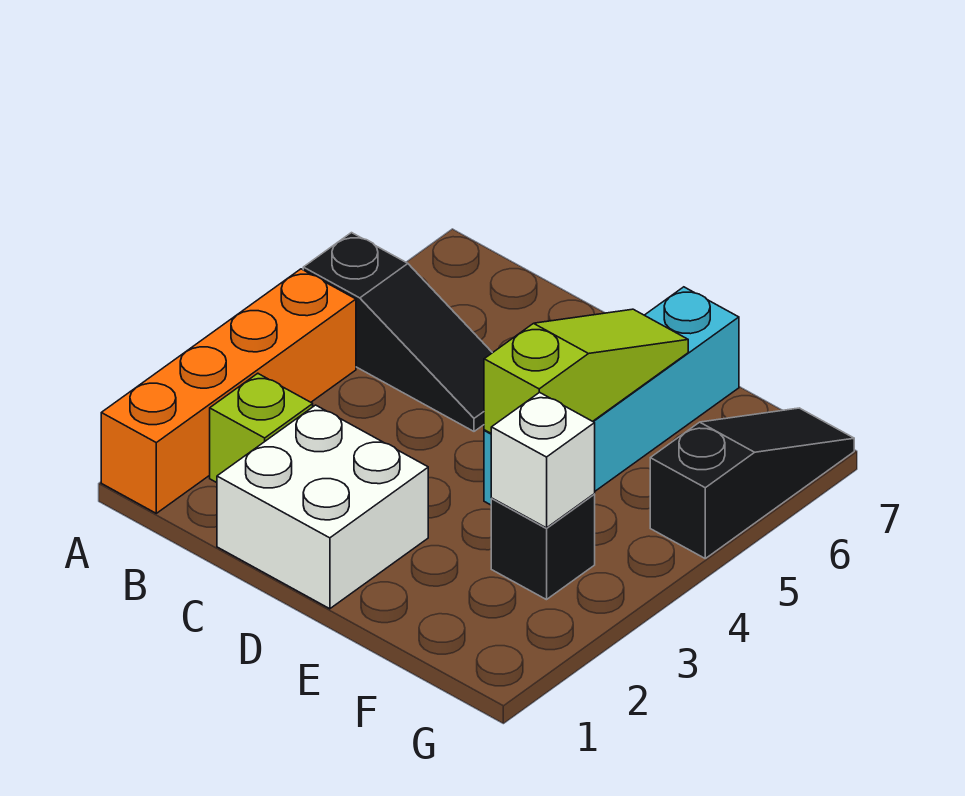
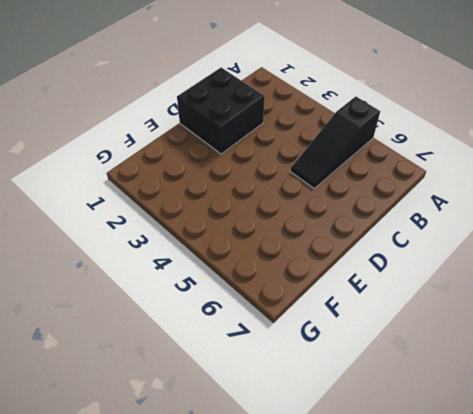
black 2x2 brick [177,68,265,154] -> white 2x2 brick [217,405,428,609]
none -> orange 1x4 brick [101,269,356,513]
none -> lime 1x1 brick [210,373,313,483]

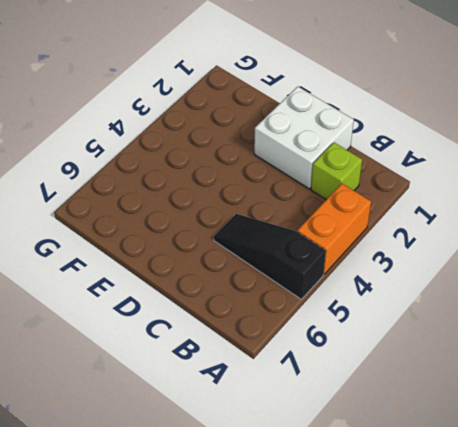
orange 1x2 brick [297,184,371,274] -> orange 1x4 brick [101,269,356,513]
none -> cyan 1x4 brick [484,287,739,505]
none -> black 1x1 brick [491,494,595,600]

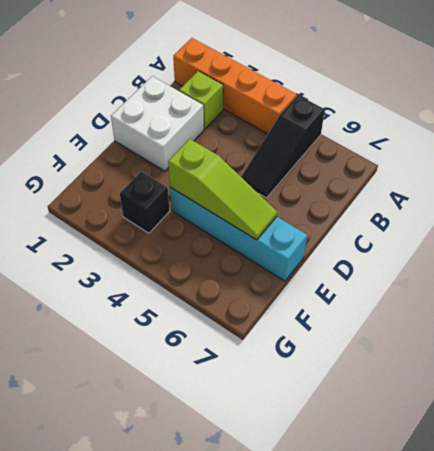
none -> black 1x3 slope [650,408,854,558]
none -> white 1x1 brick [491,392,595,528]

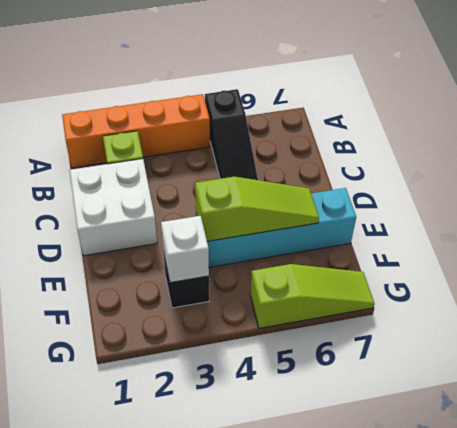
lime 1x3 slope [250,264,374,328] -> black 1x3 slope [650,408,854,558]

